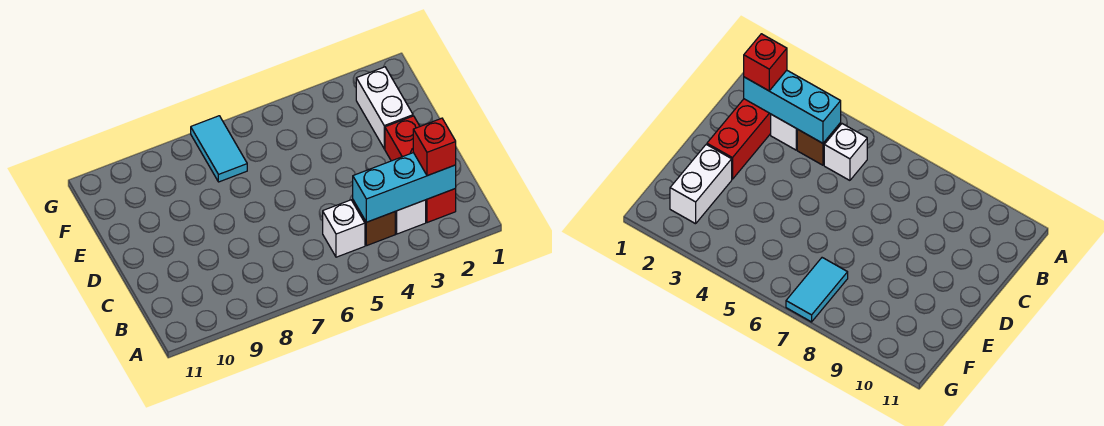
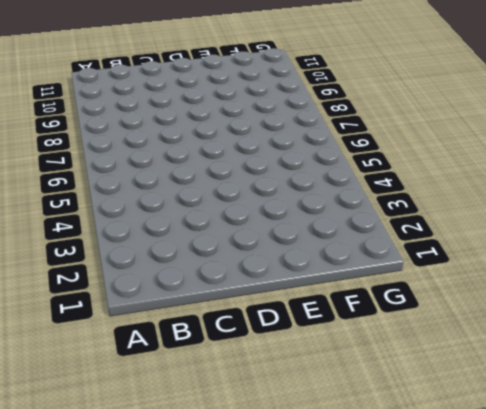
none -> red 1x3 brick [385,116,456,223]
none -> white 1x1 brick [395,200,426,234]

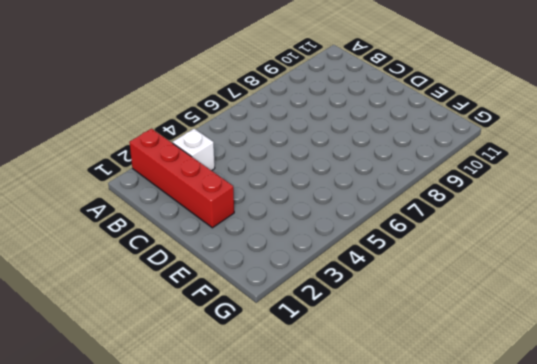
red 1x4 brick [129,129,234,228] -> red 1x3 brick [385,116,456,223]
none -> brown 1x1 brick [353,200,395,246]
none -> white 1x1 brick [323,200,365,257]

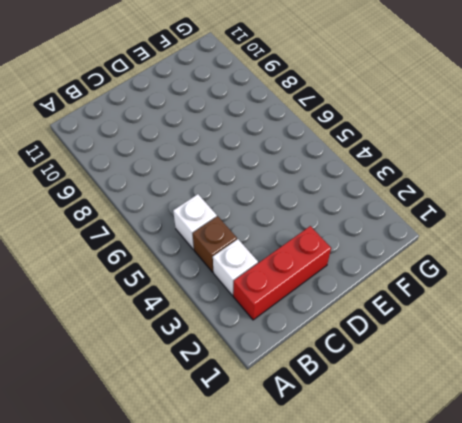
none -> white 1x2 brick [356,67,413,149]
none -> cyan 1x2 tile [191,116,247,182]

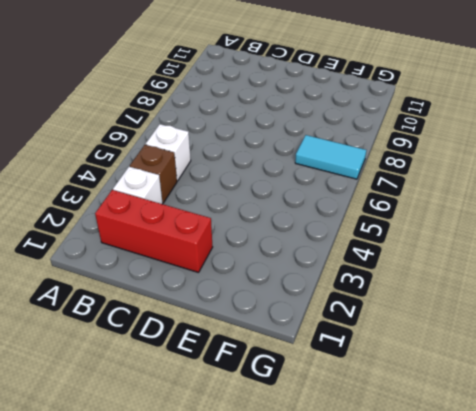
none -> white 1x2 brick [356,67,413,149]
none -> cyan 1x3 brick [353,153,456,222]

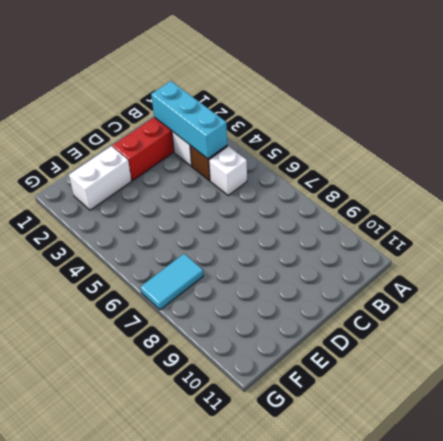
none -> red 1x1 brick [413,118,456,176]

